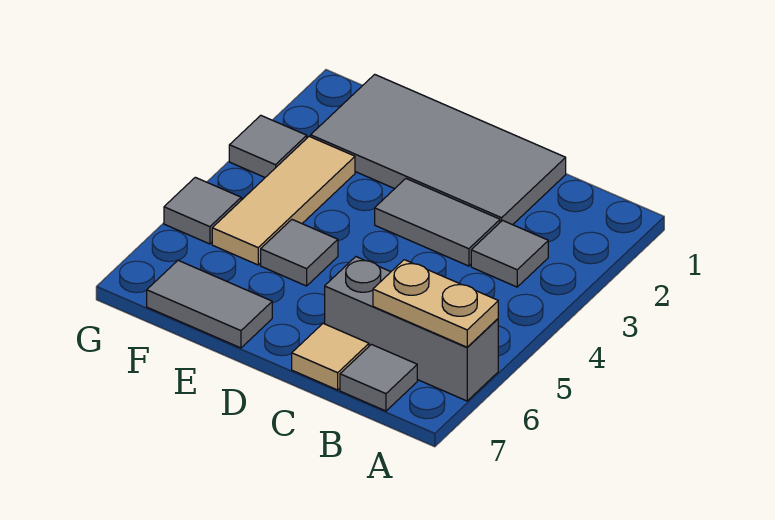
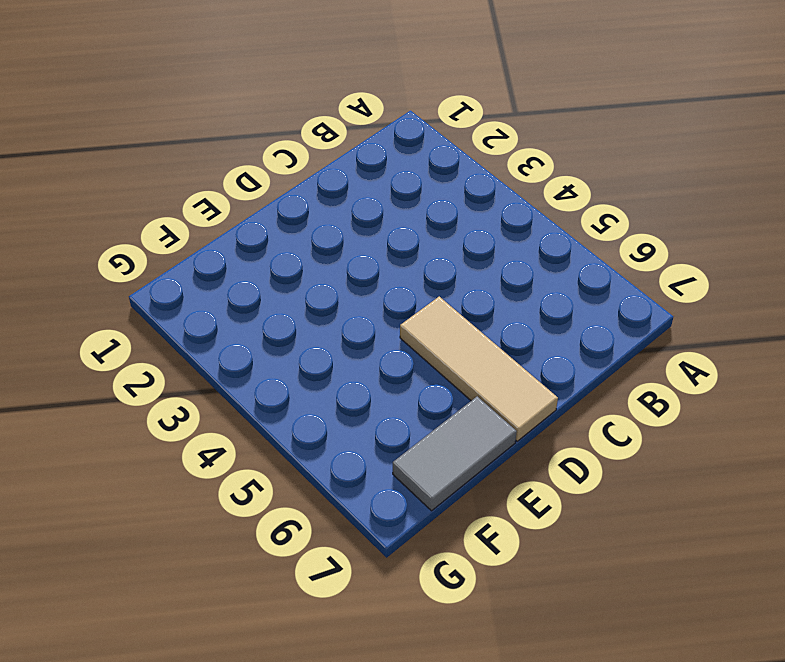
tan 1x3 tile [400,297,558,441] -> tan 1x3 tile moved to [212,136,355,265]
none -> grey 1x3 brick [325,257,498,401]
none -> grey 1x1 tile [471,221,548,287]
none -> grey 1x1 tile [340,344,417,411]

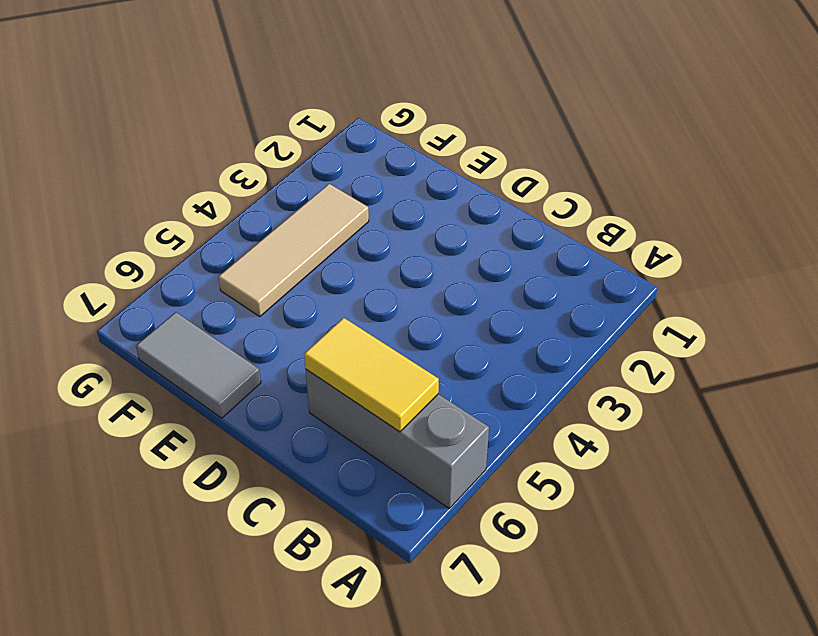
yellow 1x2 tile [304,318,439,432] -> tan 1x2 plate [373,260,498,347]
none -> grey 1x1 tile [471,221,548,287]
none -> grey 1x1 tile [340,344,417,411]
none -> grey 2x4 tile [311,74,566,225]

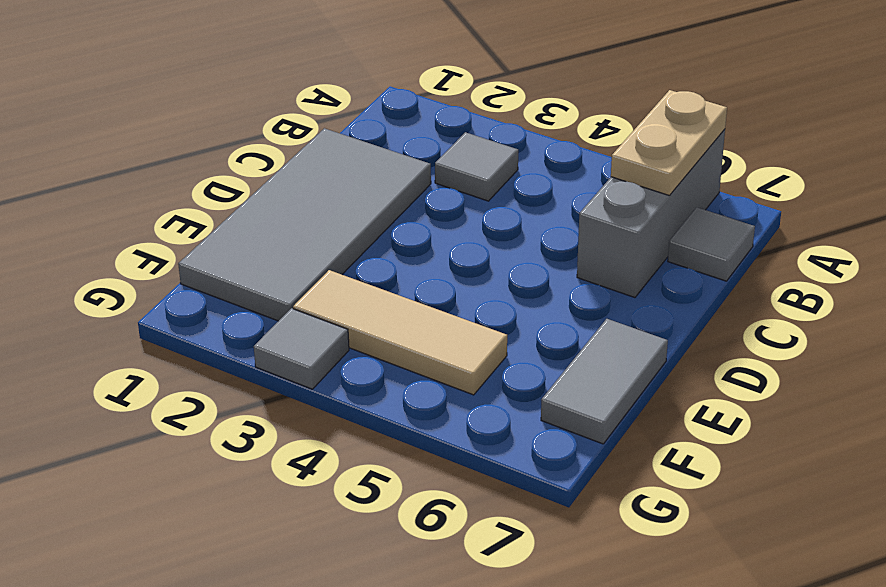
none -> grey 1x2 tile [375,179,500,266]
none -> tan 1x1 tile [292,324,369,390]
none -> grey 1x1 tile [261,220,338,286]

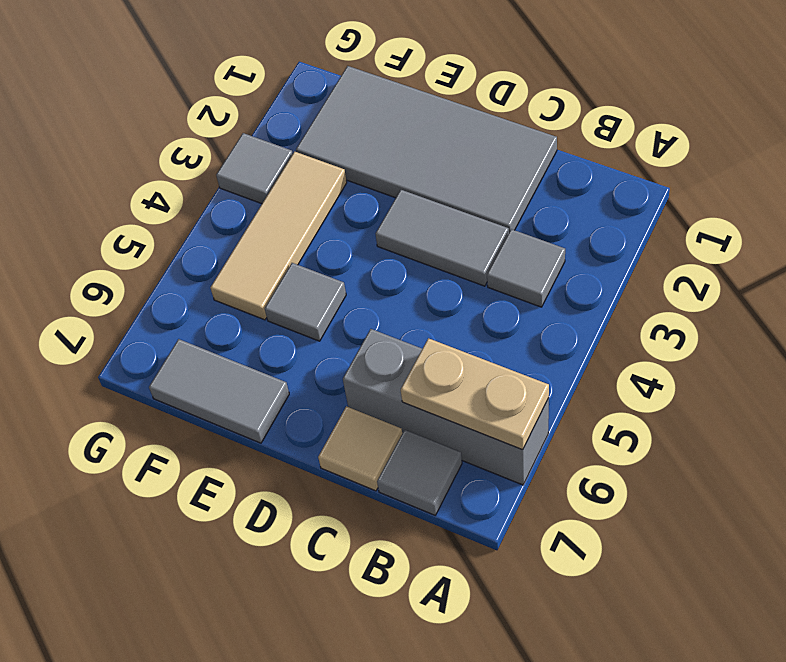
none -> grey 1x1 tile [164,177,241,244]

